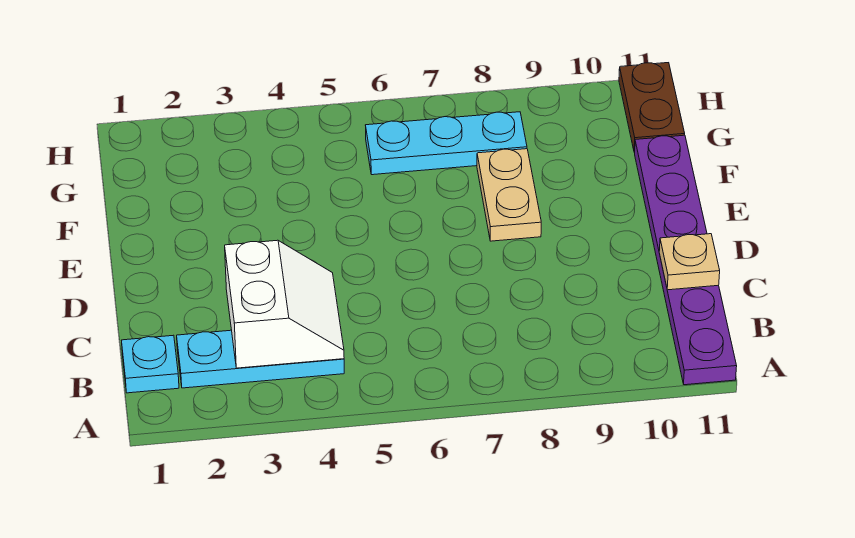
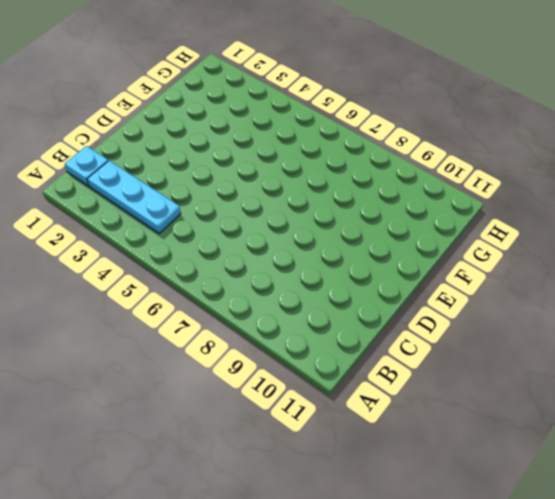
none -> purple 1x6 plate [635,135,737,385]
none -> tan 1x2 plate [477,149,541,241]

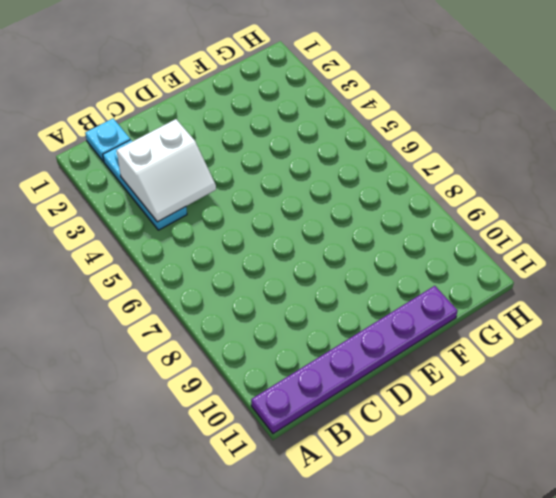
none -> tan 1x2 plate [477,149,541,241]
none -> cyan 1x3 plate [366,112,527,175]

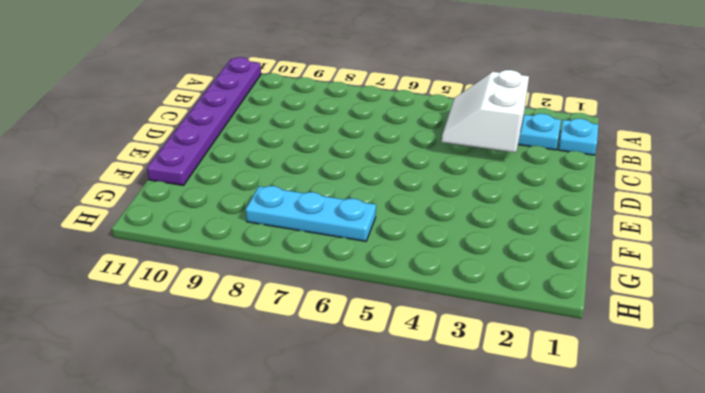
none -> tan 1x2 plate [477,149,541,241]
none -> brown 1x2 plate [619,63,685,152]

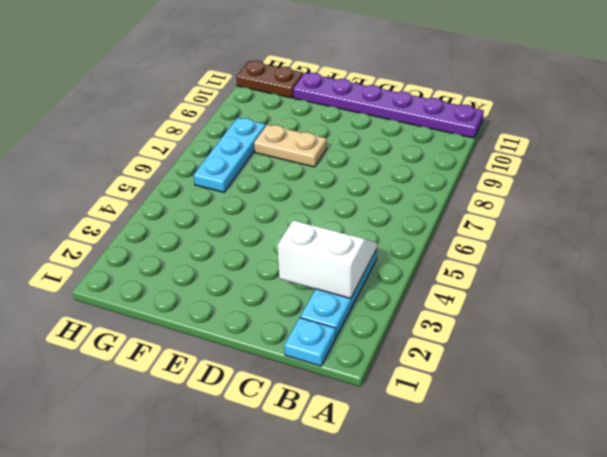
none -> tan 1x1 plate [659,234,720,290]

